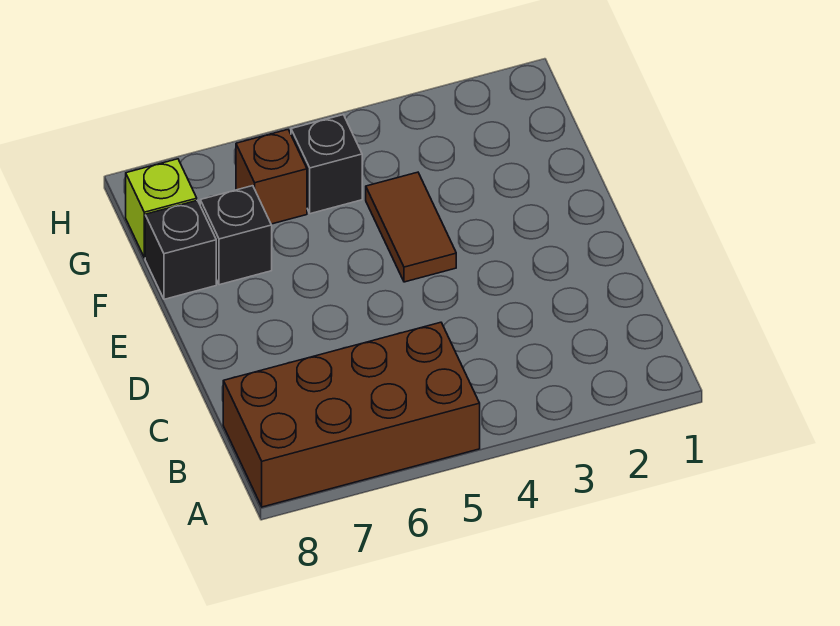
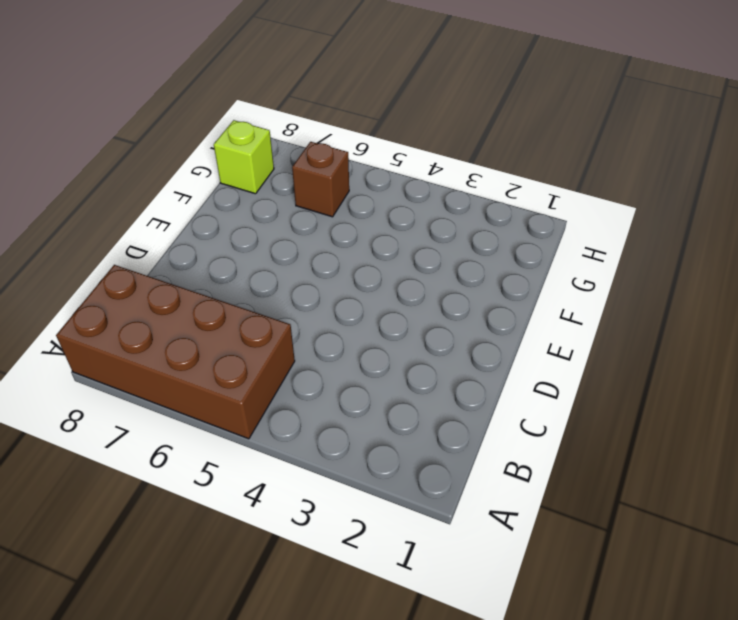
none -> brown 1x2 tile [366,172,456,282]
none -> black 1x1 brick [200,186,272,285]

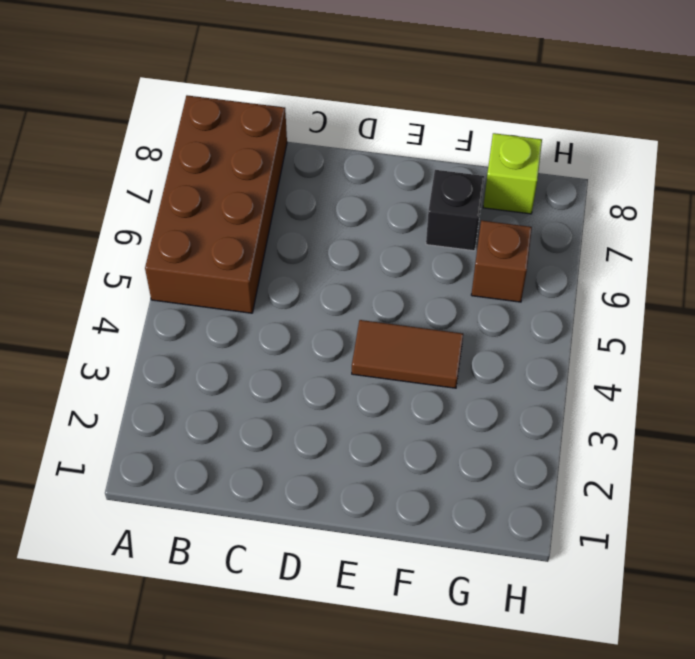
none -> black 1x1 brick [145,200,216,299]
none -> black 1x1 brick [291,115,362,214]

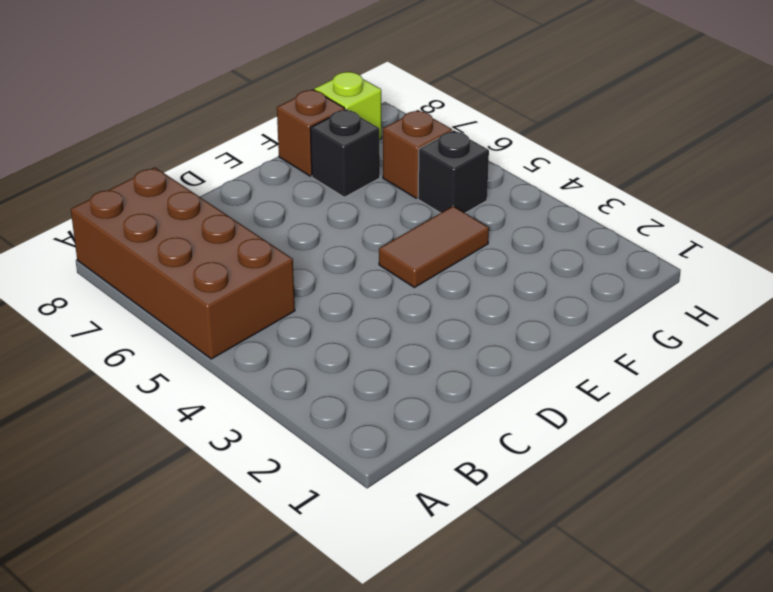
brown 1x1 brick [277,89,345,176] -> black 1x1 brick [145,200,216,299]

